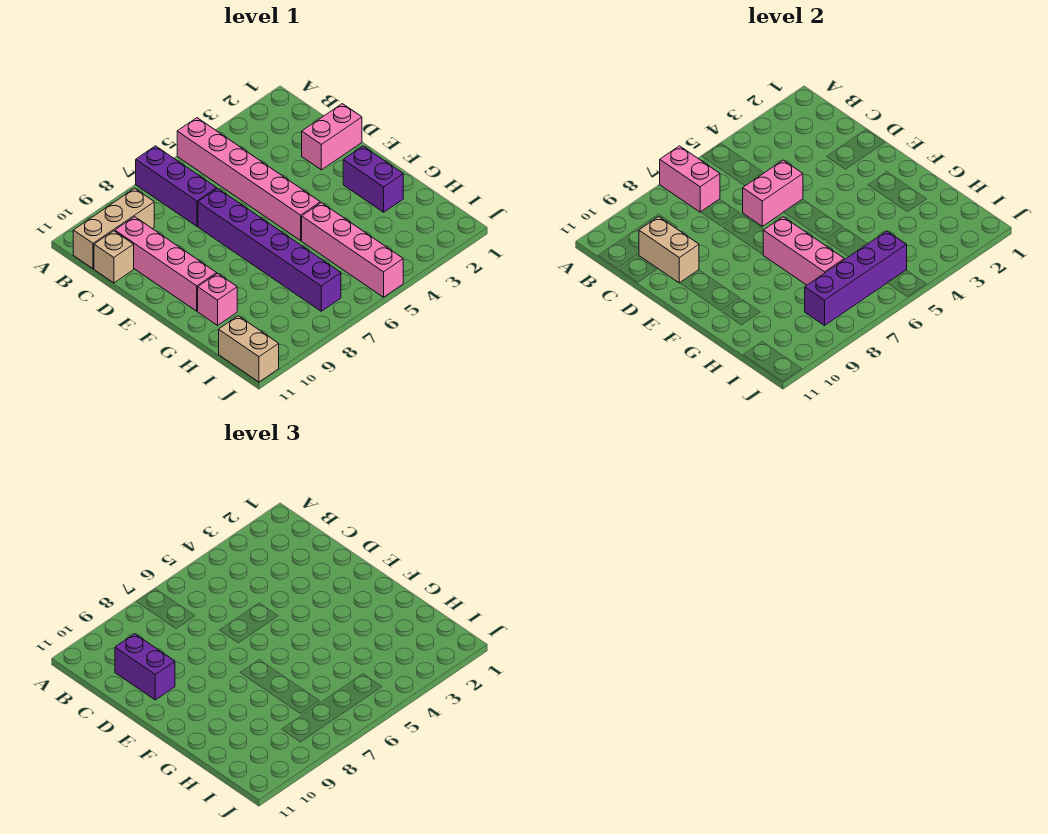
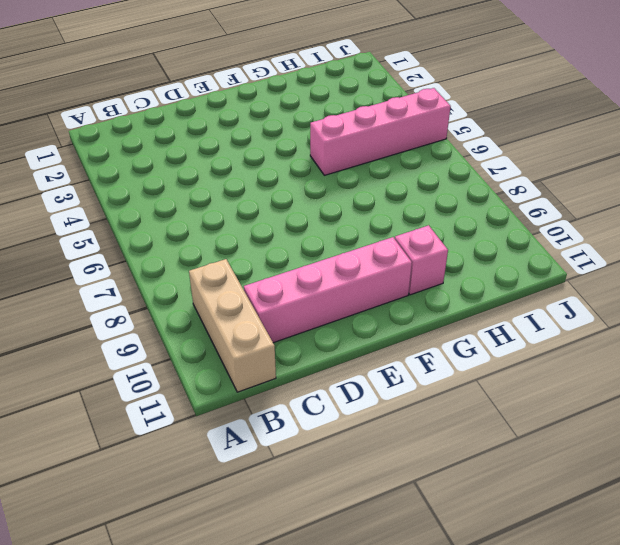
none -> pink 1x6 brick [177,118,320,240]
none -> purple 1x3 brick [136,146,217,226]
none -> tan 1x1 brick [94,231,134,283]

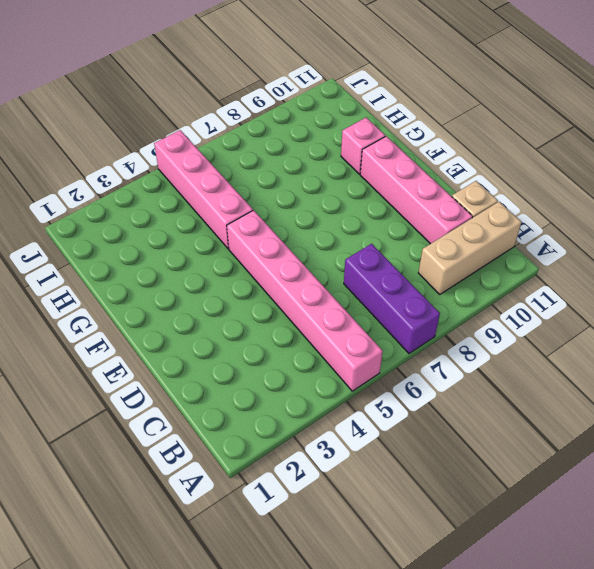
none -> pink 1x2 brick [302,104,362,170]
none -> purple 1x6 brick [198,188,341,311]
none -> purple 1x2 brick [343,146,403,212]

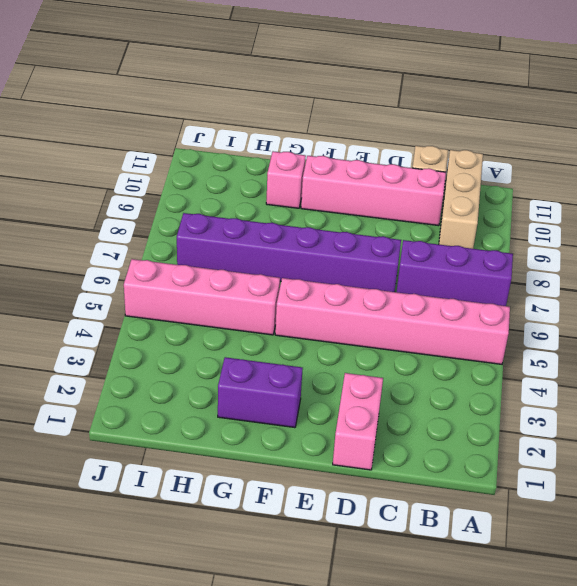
none -> tan 1x2 brick [219,316,279,382]
none -> pink 1x2 brick [660,146,720,212]
none -> tan 1x2 brick [639,217,699,283]

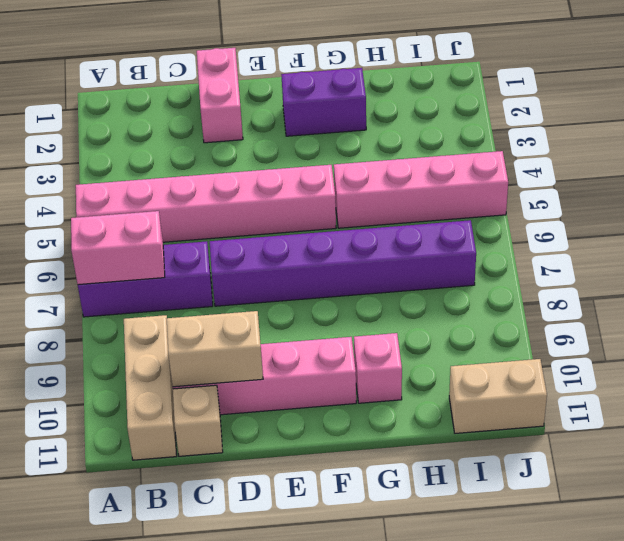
none -> pink 1x2 brick [743,160,803,226]
none -> pink 1x3 brick [763,217,844,285]
none -> purple 1x4 brick [805,231,907,325]

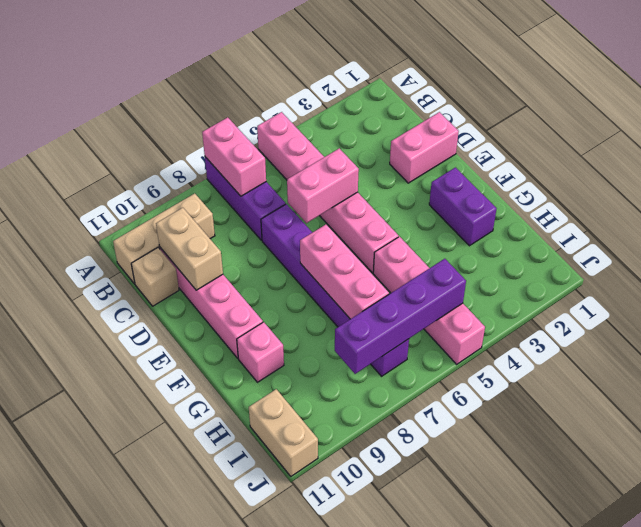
none -> purple 1x2 brick [115,634,175,700]

